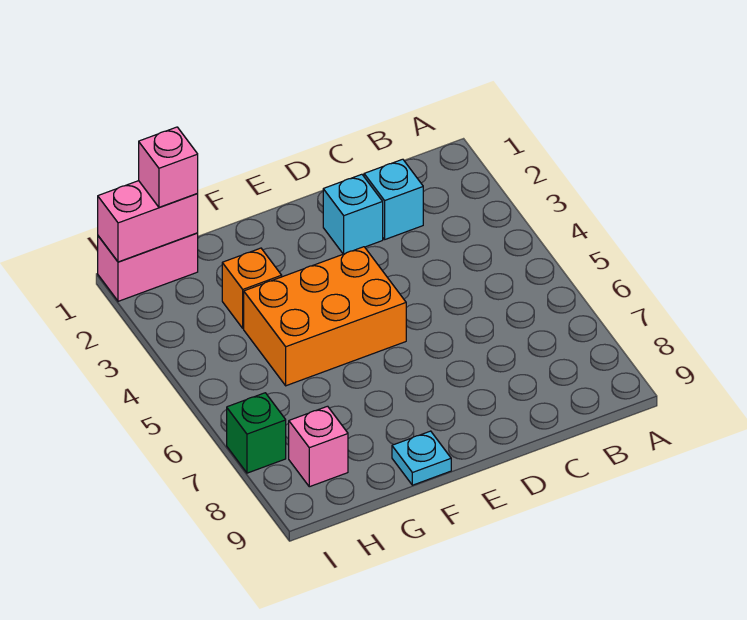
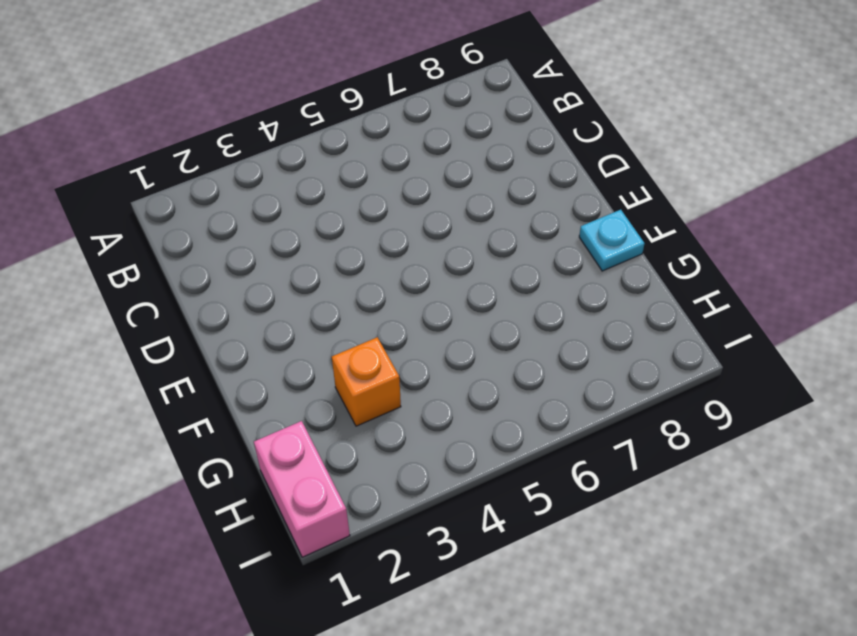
none -> cyan 1x1 brick [364,159,423,239]
none -> cyan 1x1 brick [323,174,383,254]

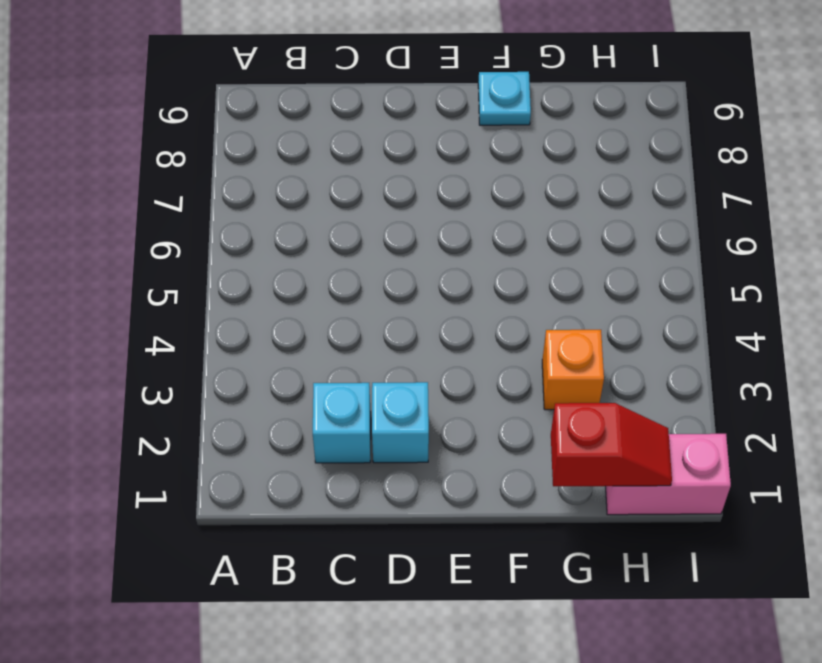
red 1x2 slope [551,403,672,486] -> pink 1x2 brick [98,181,198,262]
none -> orange 2x3 brick [244,247,406,386]
none -> pink 1x1 brick [289,406,348,487]

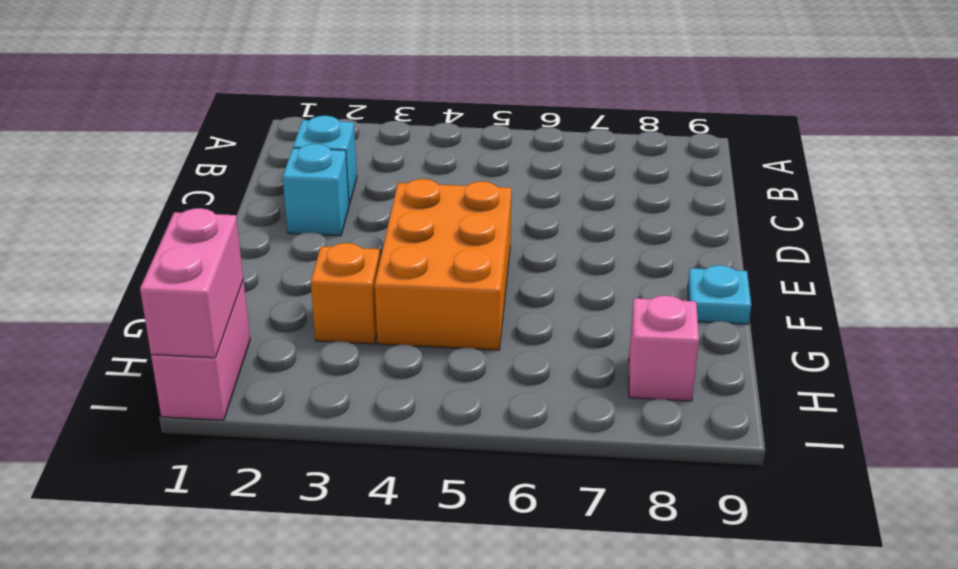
none -> green 1x1 brick [227,393,286,473]
none -> pink 1x1 brick [139,127,198,207]

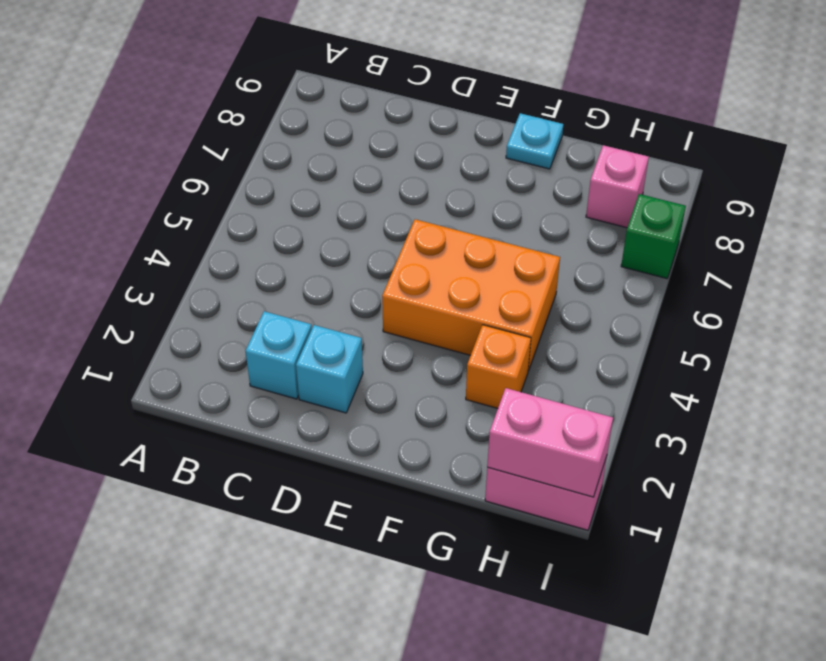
none -> pink 1x1 brick [139,127,198,207]

